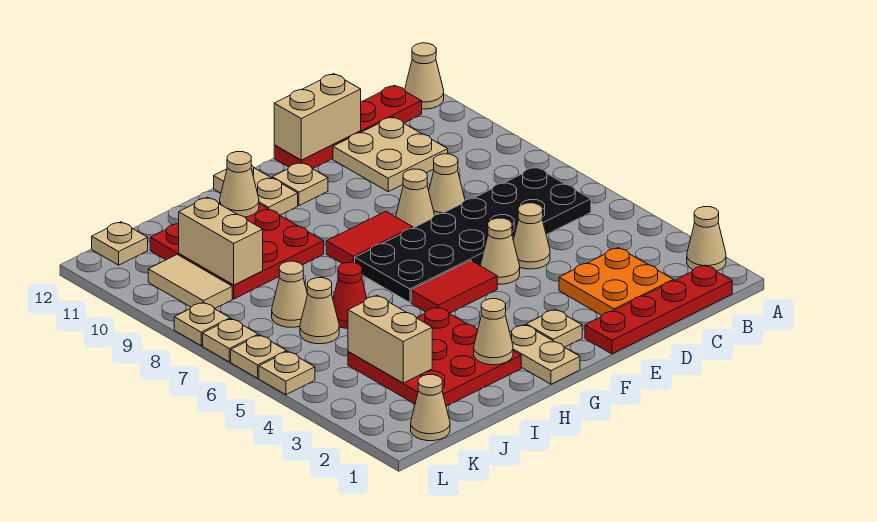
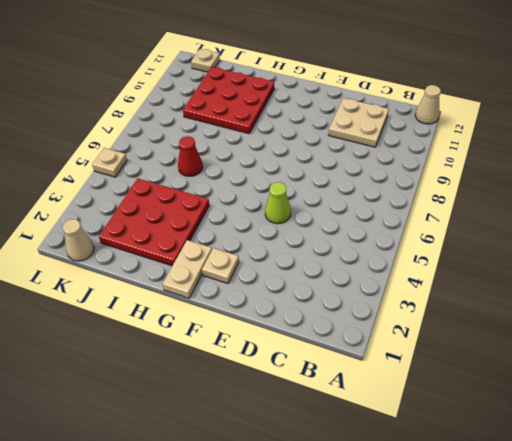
lime 1x1 cone [265,182,291,224] -> tan 1x1 cone [481,218,520,284]
none -> tan 1x1 cone [687,207,726,271]
none -> red 1x4 plate [585,265,732,354]
none -> black 2x6 plate [355,167,591,303]
none -> red 1x4 plate [274,85,422,169]

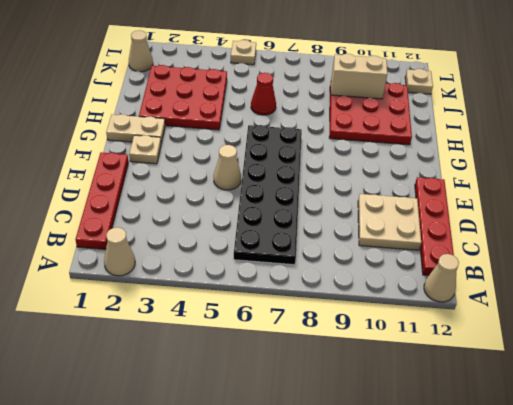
none -> orange 2x2 plate [559,248,674,315]
none -> tan 1x1 cone [513,203,550,269]
none -> tan 1x1 cone [429,154,465,215]
none -> tan 1x1 cone [396,169,435,228]

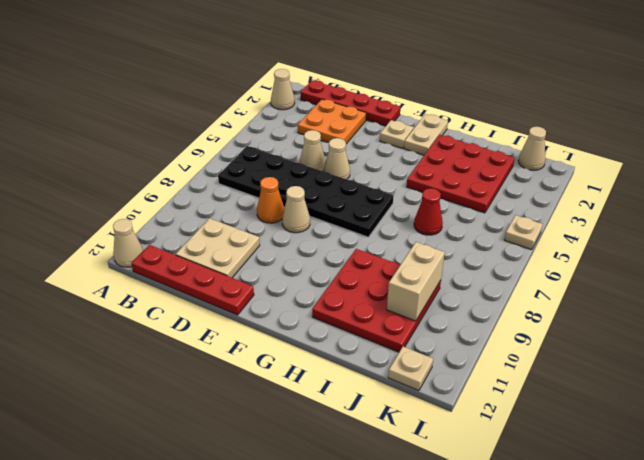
orange 1x1 cone [257,177,284,223] -> tan 1x1 cone [429,154,465,215]
none -> red 1x2 tile [411,260,497,313]
none -> red 1x2 tile [326,211,413,264]
none -> tan 1x1 plate [272,162,328,206]
none -> tan 1x2 plate [214,165,298,215]

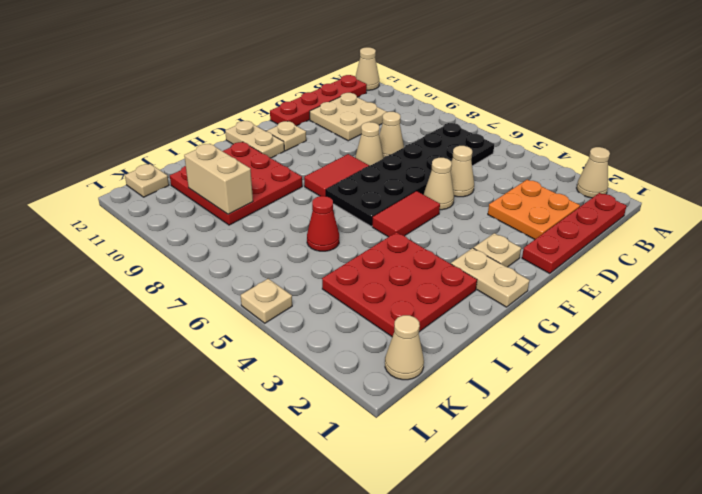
none -> tan 1x1 cone [300,278,339,344]
none -> tan 1x1 cone [272,261,307,327]
none -> tan 1x2 tile [148,255,232,309]
none -> tan 1x1 plate [231,335,287,378]

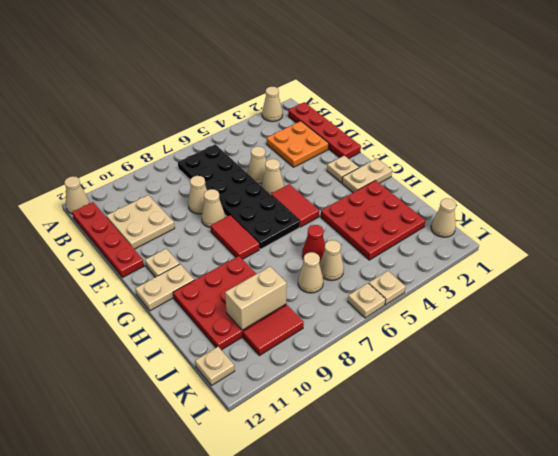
red 1x2 tile [243,305,304,356] -> tan 1x2 tile [148,255,232,309]
none -> tan 1x1 plate [203,319,258,362]
none -> tan 1x1 plate [174,302,230,346]
none -> tan 1x2 brick [274,74,361,160]
none -> tan 1x1 cone [474,299,513,365]

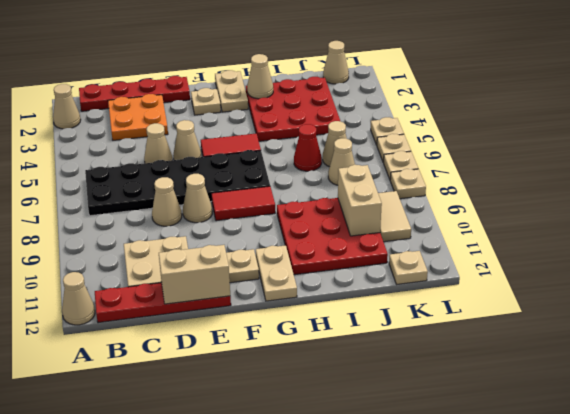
none -> tan 1x1 cone [220,152,259,217]
none -> tan 1x2 brick [348,296,432,383]

